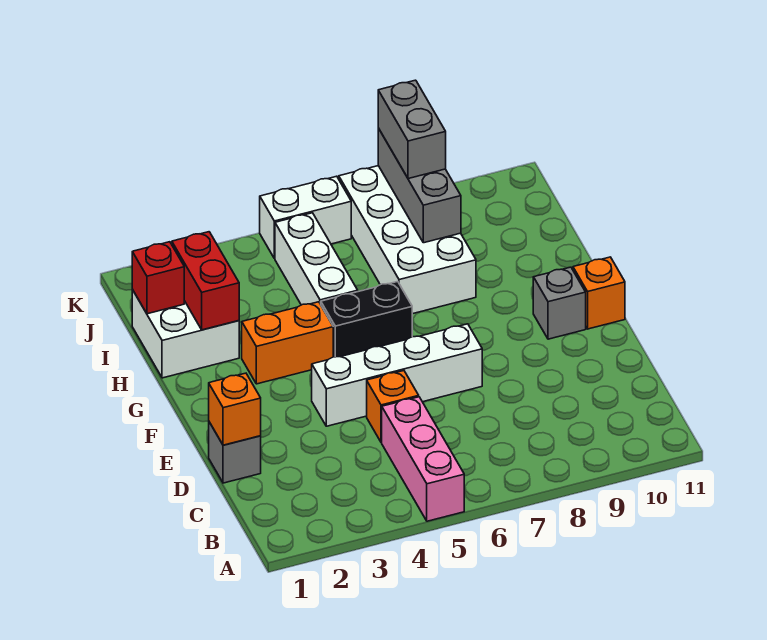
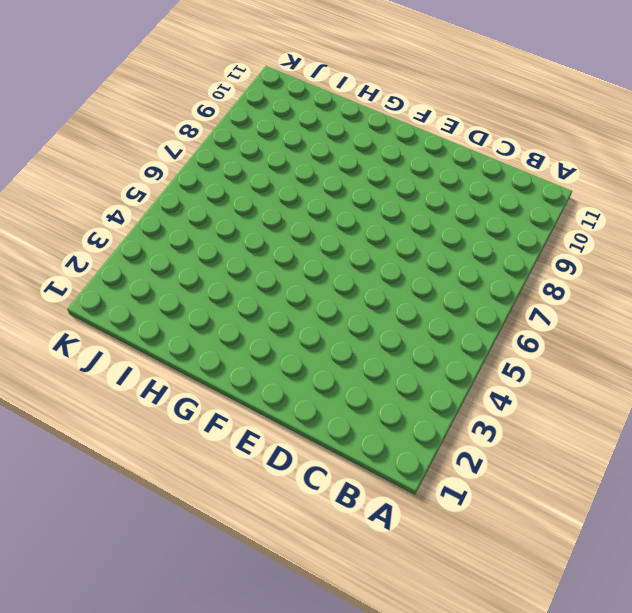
none -> pink 1x3 brick [382,397,464,521]
none -> grey 1x1 brick [209,422,261,483]
none -> orange 1x1 brick [367,371,419,443]

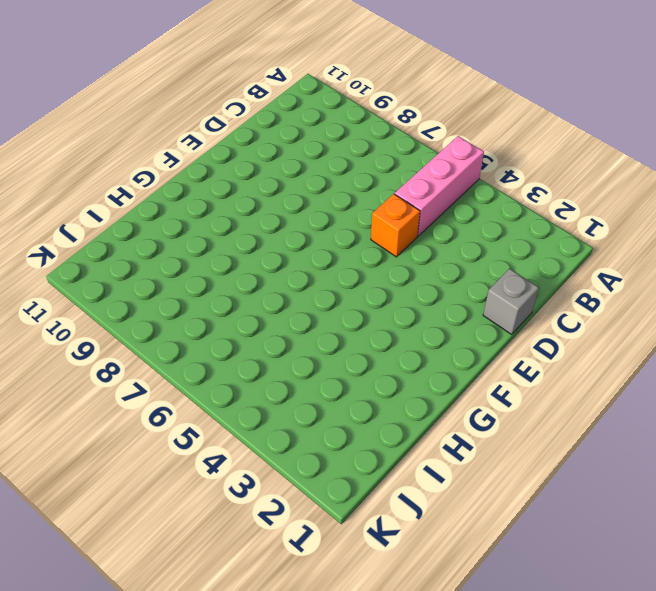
none -> white 1x4 brick [312,324,482,426]
none -> grey 1x1 brick [533,267,586,339]
none -> orange 1x1 brick [573,257,625,329]

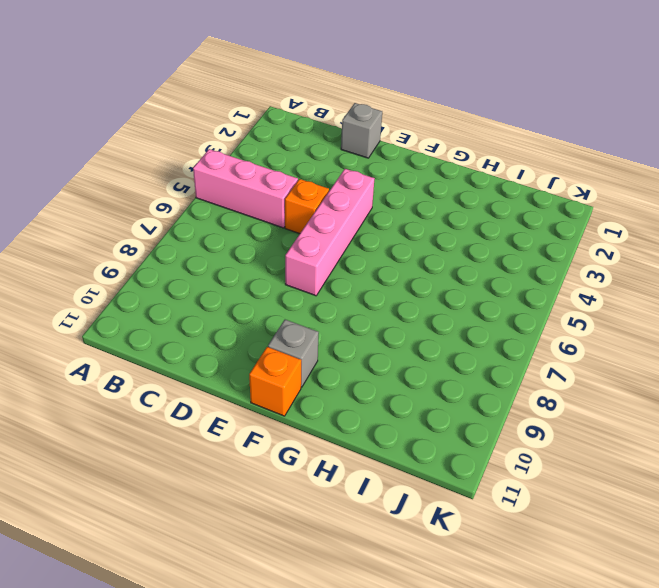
pink 1x4 brick [285,169,375,296] -> white 1x4 brick [312,324,482,426]
none -> orange 1x2 brick [242,302,333,384]
none -> black 1x2 brick [321,282,412,357]
none -> white 2x2 brick [132,290,239,378]

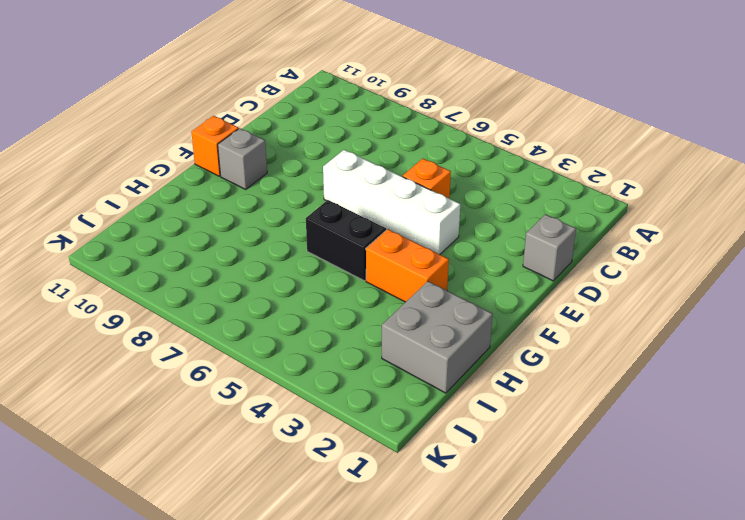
grey 2x2 brick [382,281,493,393] -> white 2x2 brick [132,290,239,378]
none -> pink 1x3 brick [382,397,464,521]
none -> white 1x3 brick [275,213,358,305]
none -> white 2x4 brick [339,166,476,314]

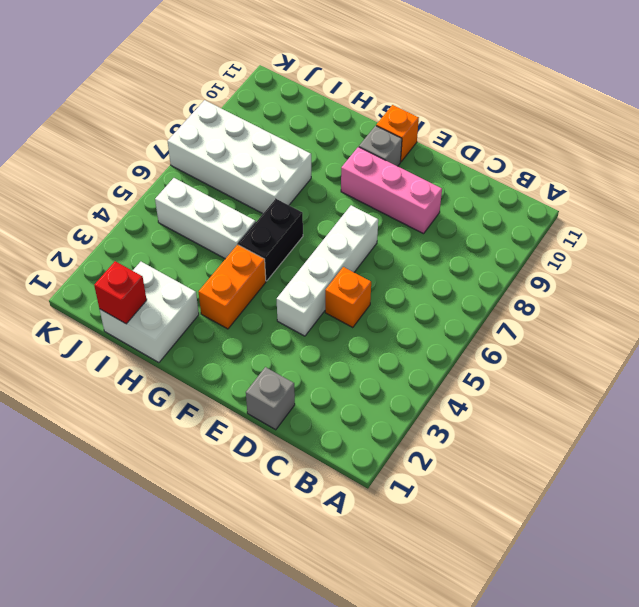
pink 1x3 brick [341,147,442,234] -> pink 1x3 brick moved to [382,397,464,521]
none -> white 1x2 brick [260,176,351,259]
none -> orange 1x1 brick [209,373,261,445]
none -> red 1x2 brick [172,232,239,330]

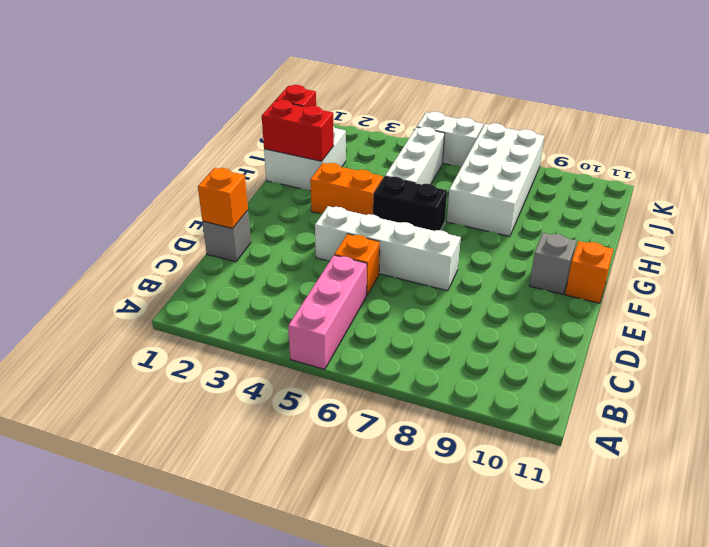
red 1x2 brick [262,100,334,161] -> red 1x2 brick turned to [172,232,239,330]
none -> grey 1x3 brick [378,128,461,243]
none -> grey 1x2 brick [378,80,446,179]

